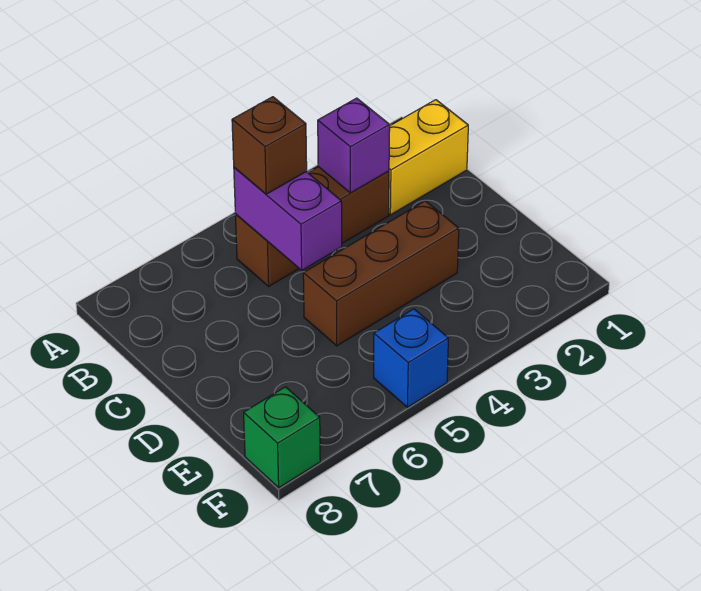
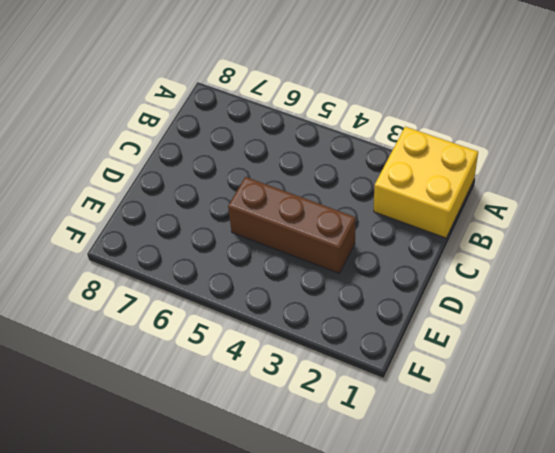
yellow 2x2 brick [374,127,478,238] -> yellow 1x2 brick [389,100,468,215]
none -> brown 1x3 brick [235,167,389,286]
none -> blue 1x1 brick [374,309,448,407]

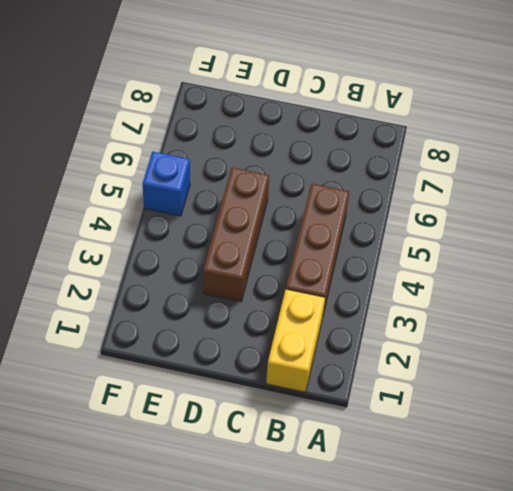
none -> green 1x1 brick [244,387,320,488]
none -> purple 1x1 brick [318,98,390,193]

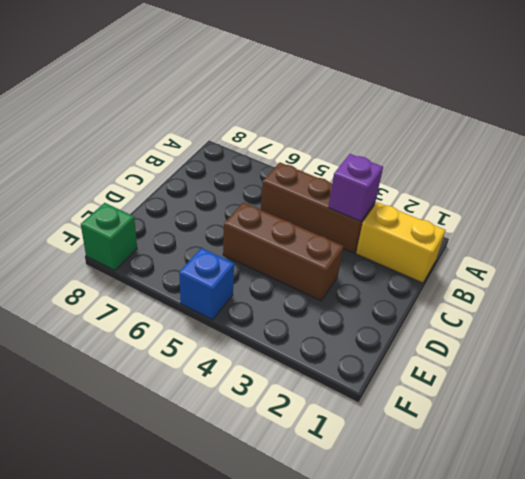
none -> purple 1x2 brick [234,168,342,270]
none -> brown 1x1 brick [232,97,307,194]

